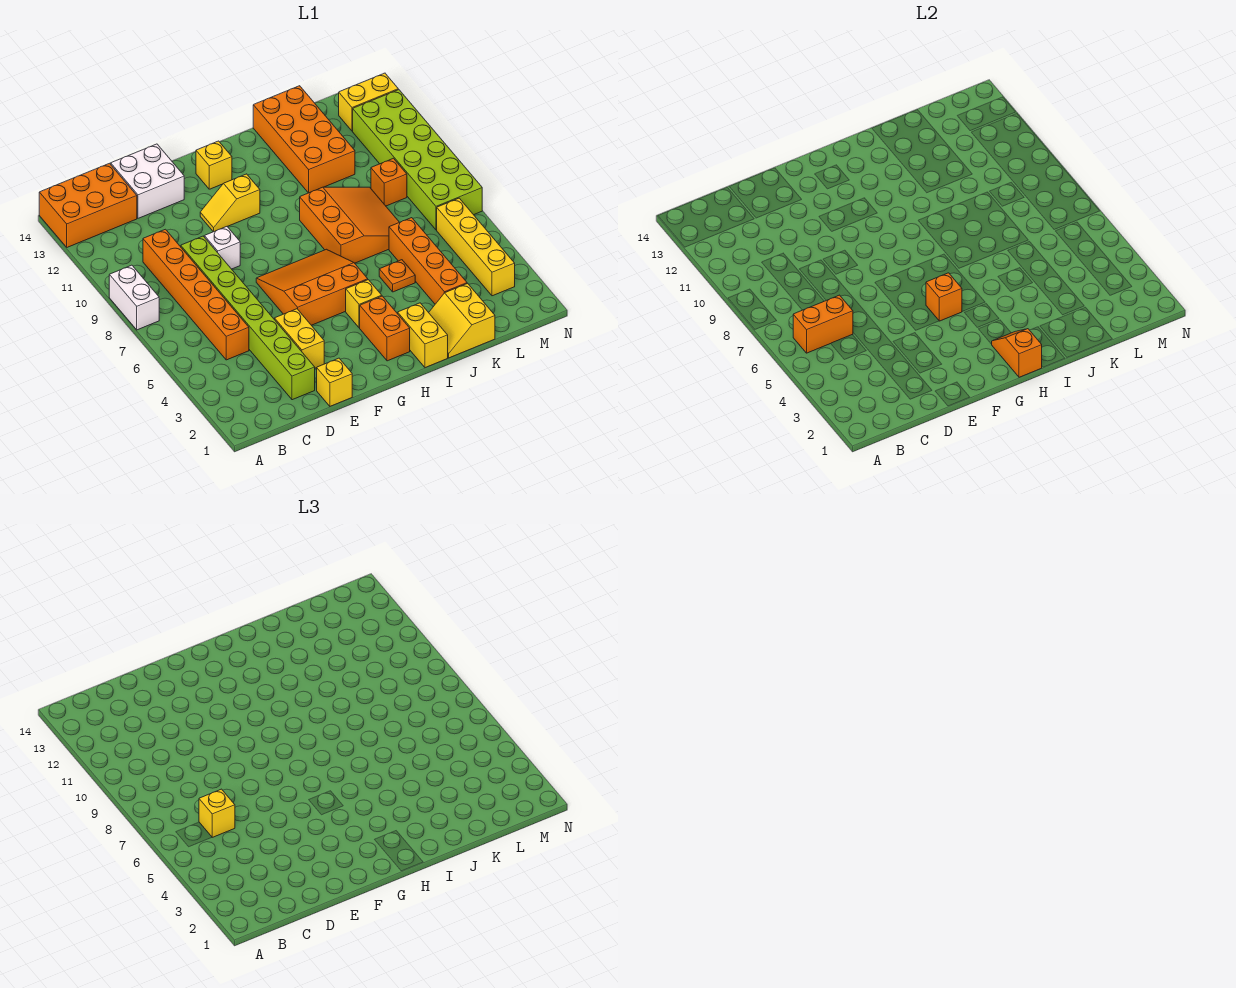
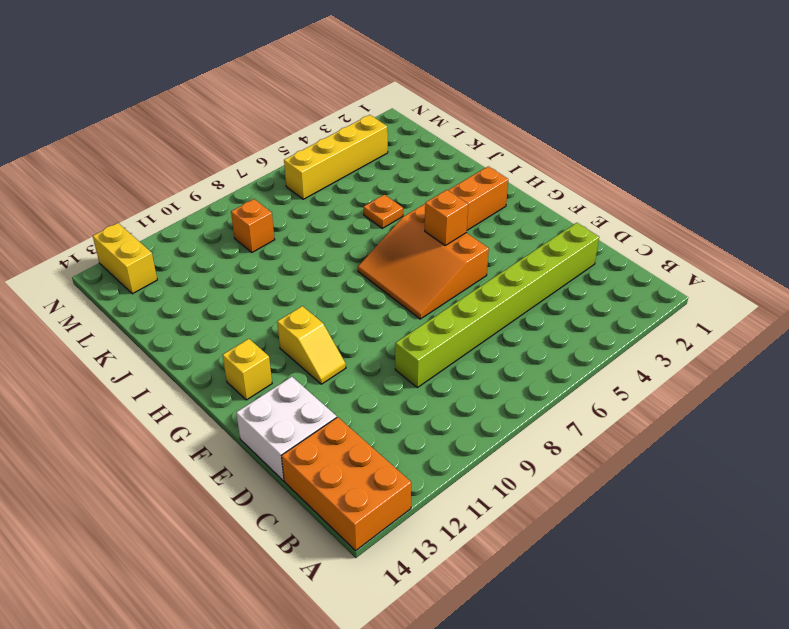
none -> white 1x2 brick [109,265,159,330]
none -> orange 1x6 brick [143,229,249,360]
none -> yellow 1x1 brick [317,358,352,406]

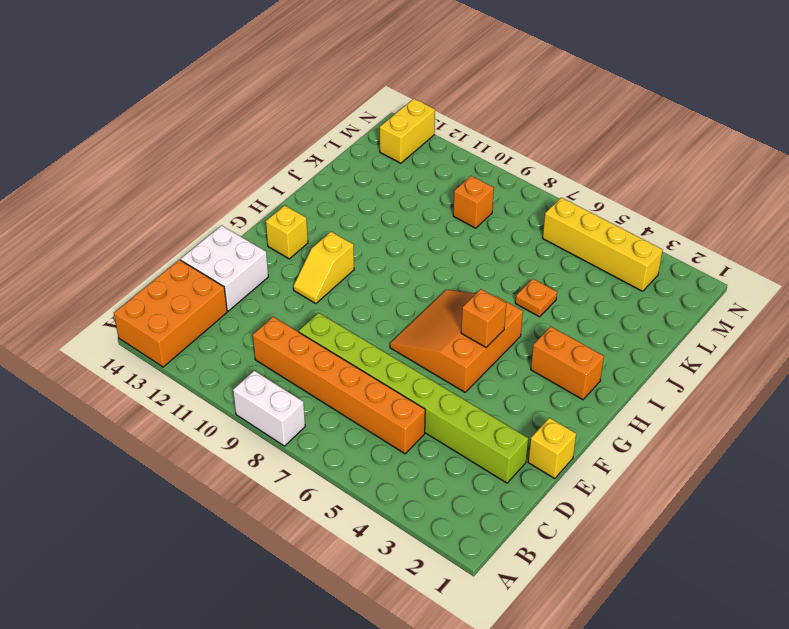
none -> yellow 1x2 brick [274,309,324,368]
none -> white 1x1 brick [204,227,240,269]
none -> yellow 1x1 brick [346,280,382,328]

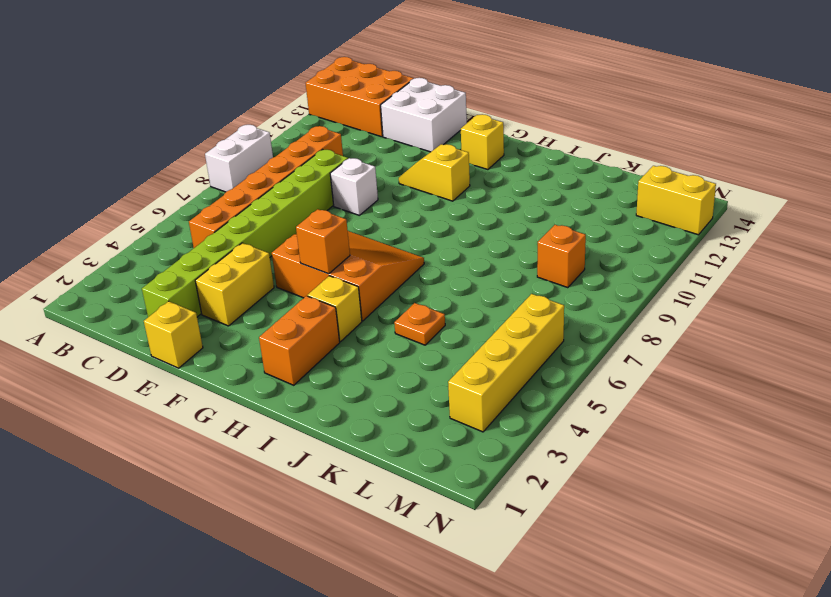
none -> yellow 1x2 brick [397,303,448,368]
none -> orange 3x3 slope [300,187,399,263]
none -> yellow 2x2 slope [429,283,495,358]

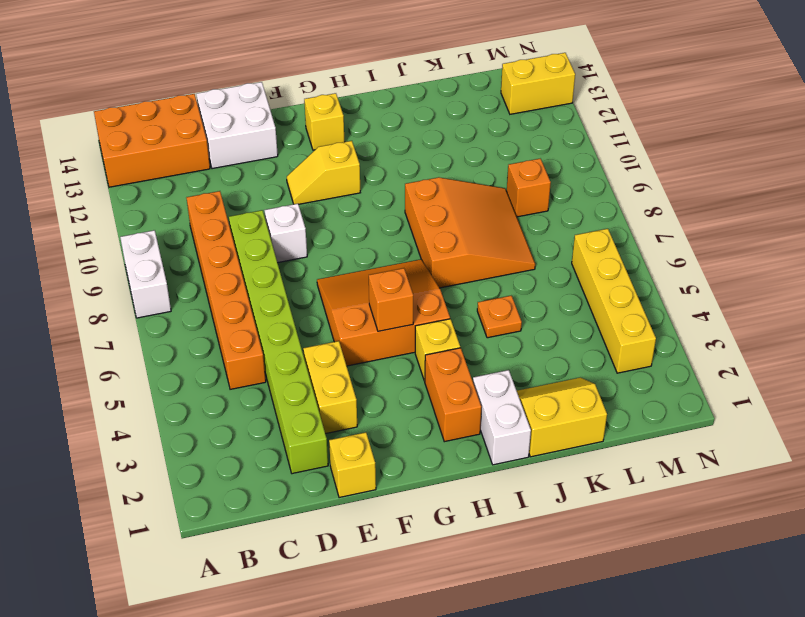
white 1x2 brick [473,370,531,465] -> yellow 1x2 brick [397,303,448,368]
yellow 2x2 slope [517,378,607,457] -> yellow 2x2 slope turned to [429,283,495,358]
none -> orange 2x4 brick [253,86,355,193]
none -> orange 1x4 brick [389,218,467,304]
none -> lime 2x6 brick [353,90,482,230]

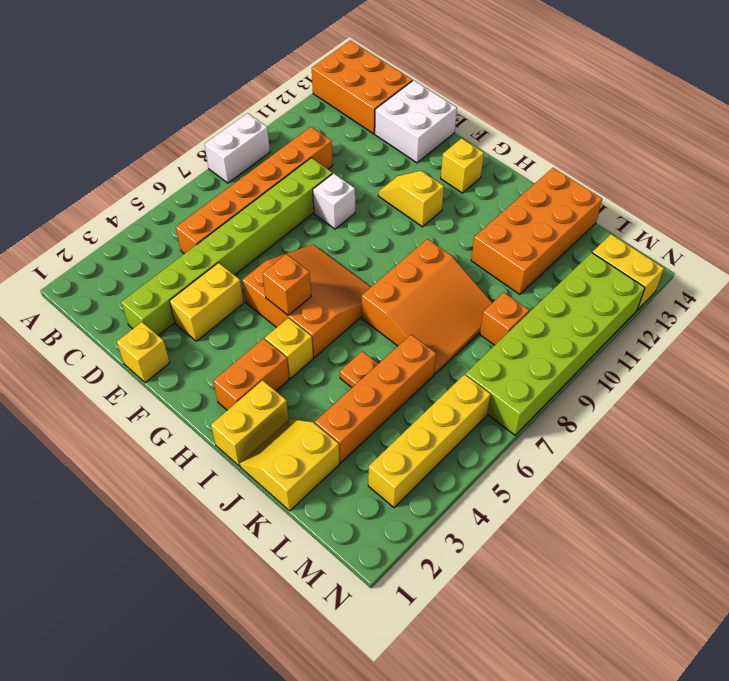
none -> orange 1x2 brick [793,295,853,353]
none -> orange 1x2 slope [992,329,1042,377]
none -> yellow 1x1 brick [199,789,235,837]

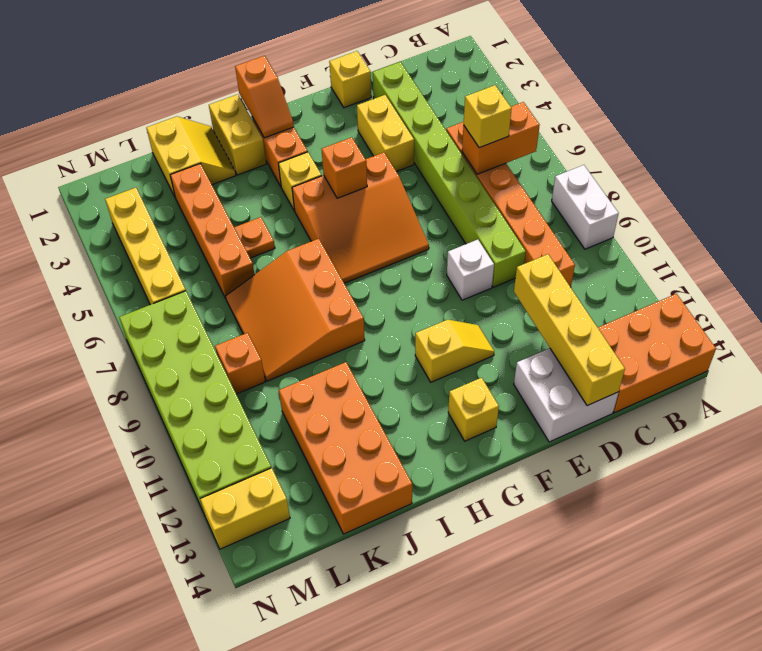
yellow 1x4 brick [514,254,625,406] -> none

